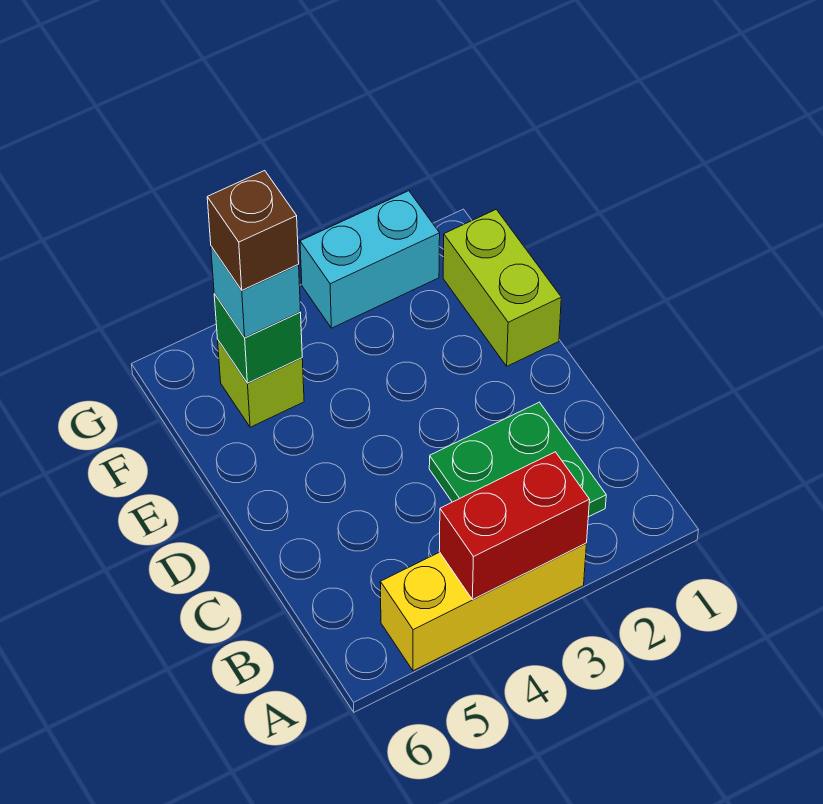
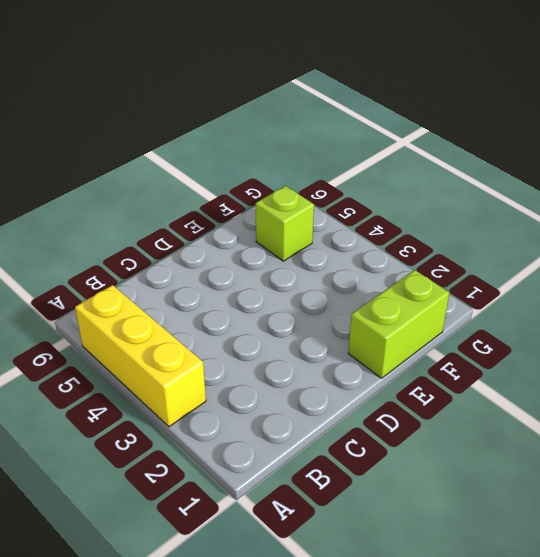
none -> green 2x2 plate [429,402,606,517]
none -> cyan 1x2 brick [300,191,440,328]

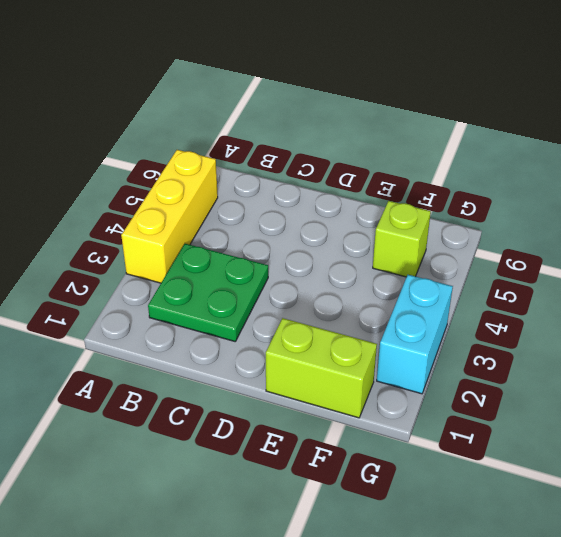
none -> red 1x2 brick [439,452,590,600]
none -> green 1x1 brick [214,294,302,383]

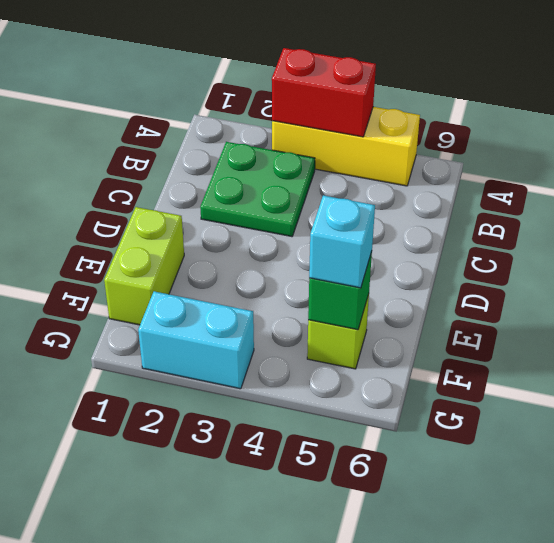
none -> brown 1x1 brick [207,171,299,290]

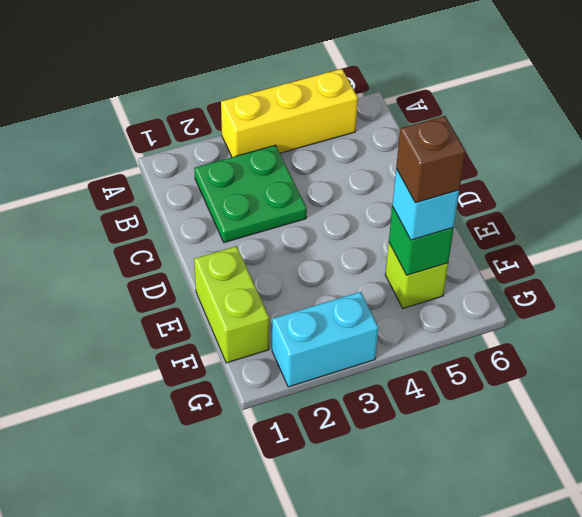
none -> red 1x2 brick [439,452,590,600]

